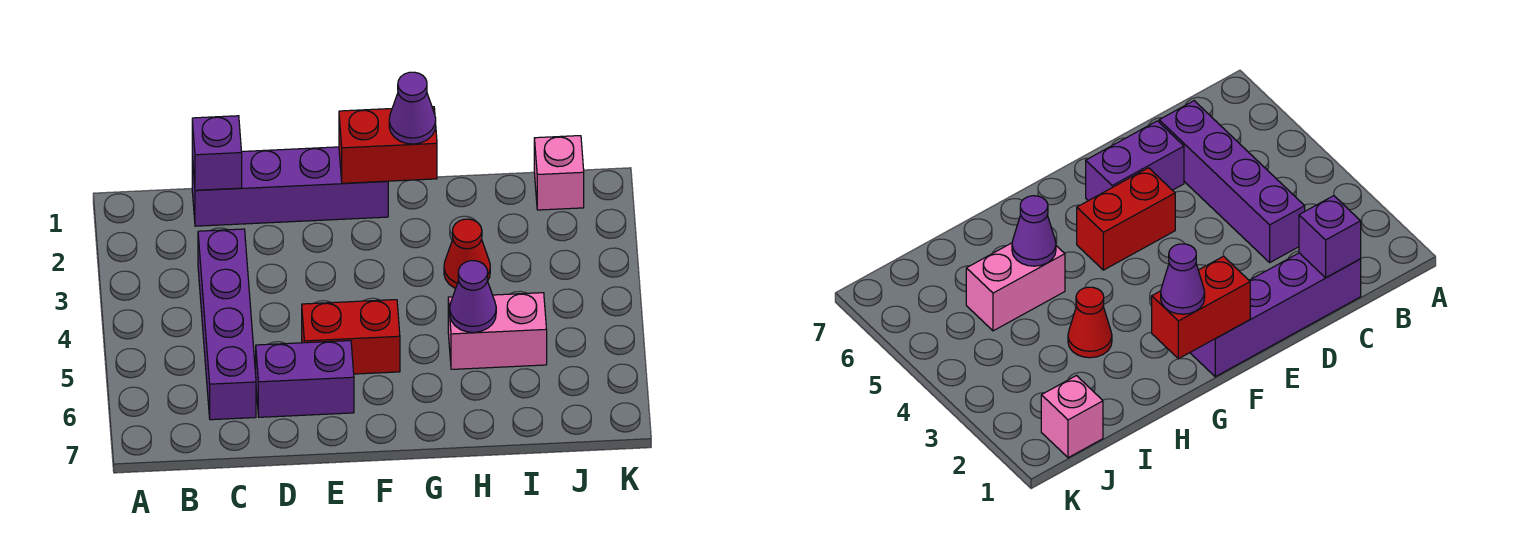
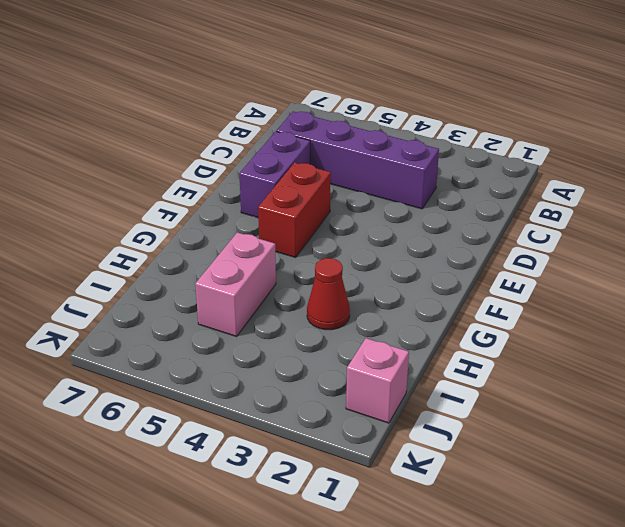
none -> purple 1x4 brick [192,147,388,226]
none -> purple 1x1 brick [192,116,242,190]

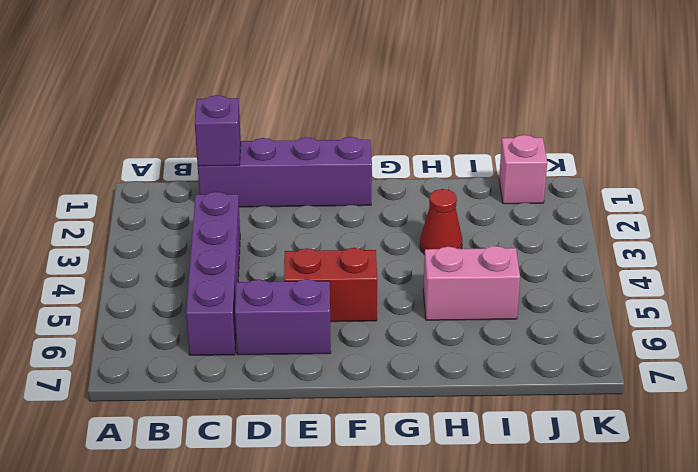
none -> red 1x2 brick [339,107,437,183]
none -> purple 1x1 cone [450,261,496,332]

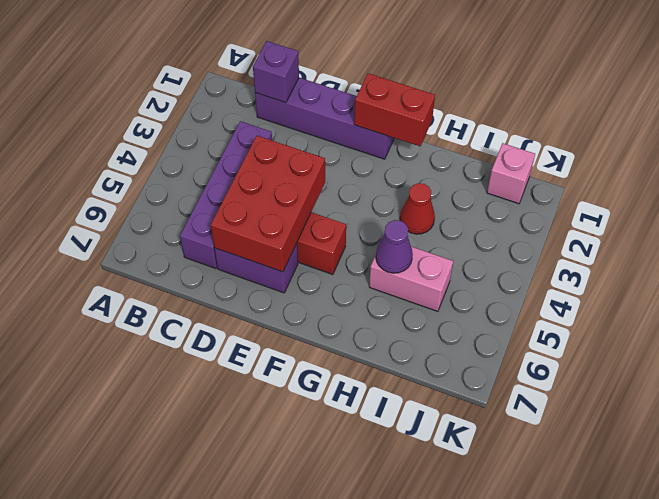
red 2x3 brick [211,136,325,272] -> none
none -> purple 1x1 cone [389,72,436,144]

